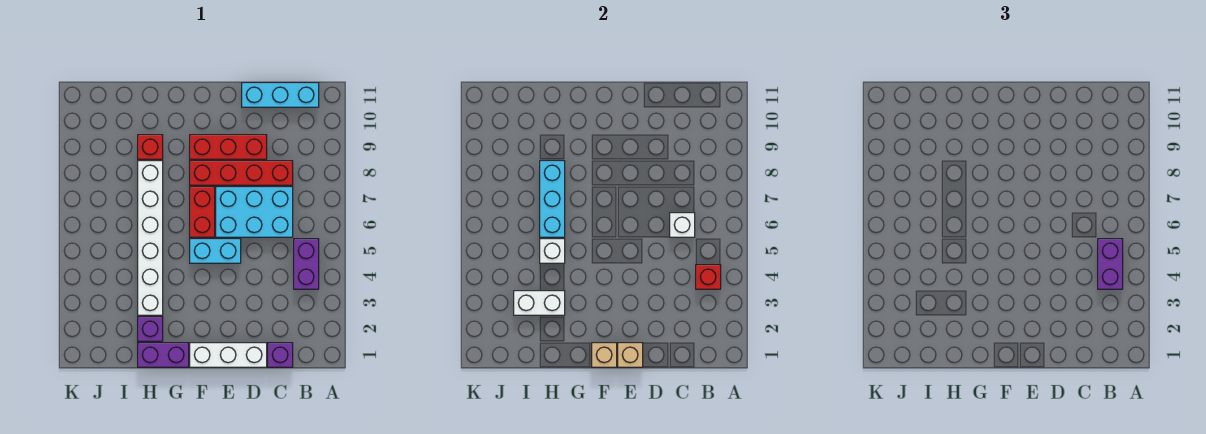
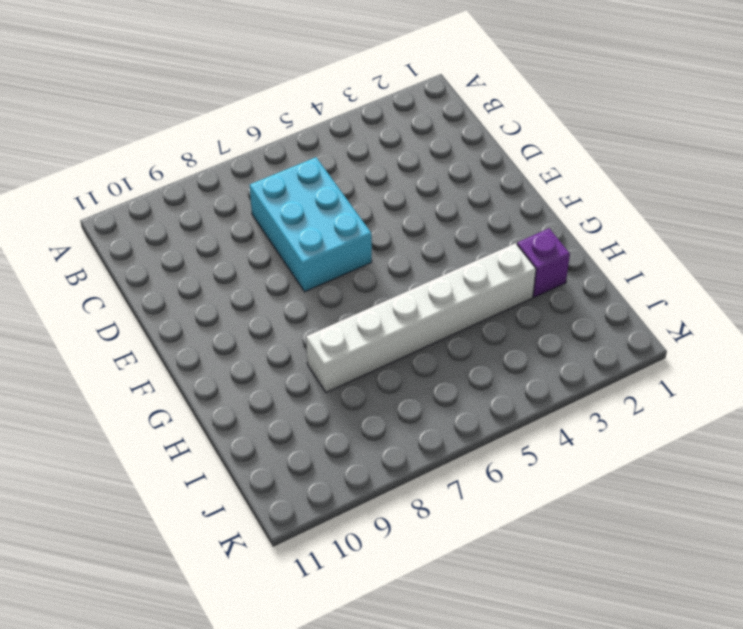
none -> purple 1x2 brick [294,239,319,289]
none -> cyan 1x3 brick [242,83,319,107]
none -> purple 1x1 brick [268,343,293,367]

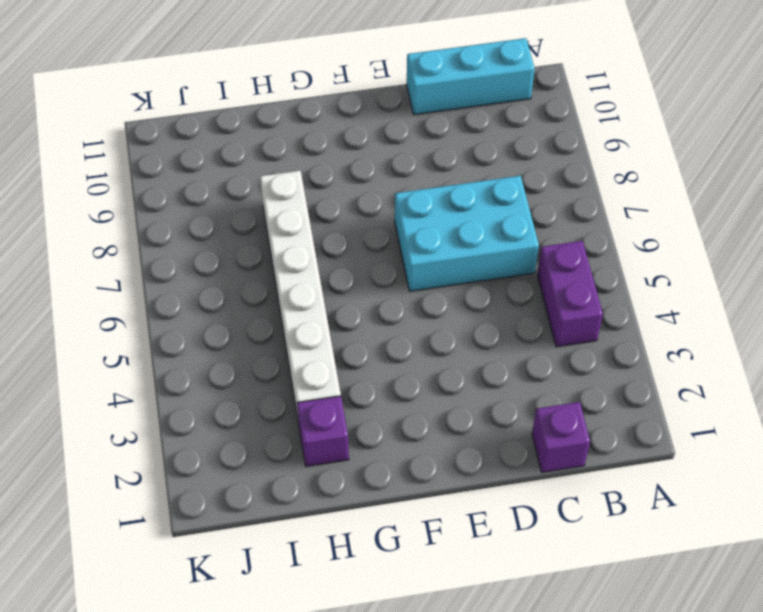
none -> red 1x4 brick [190,161,293,185]
none -> white 1x3 brick [190,343,267,367]
none -> red 1x3 brick [190,135,267,159]

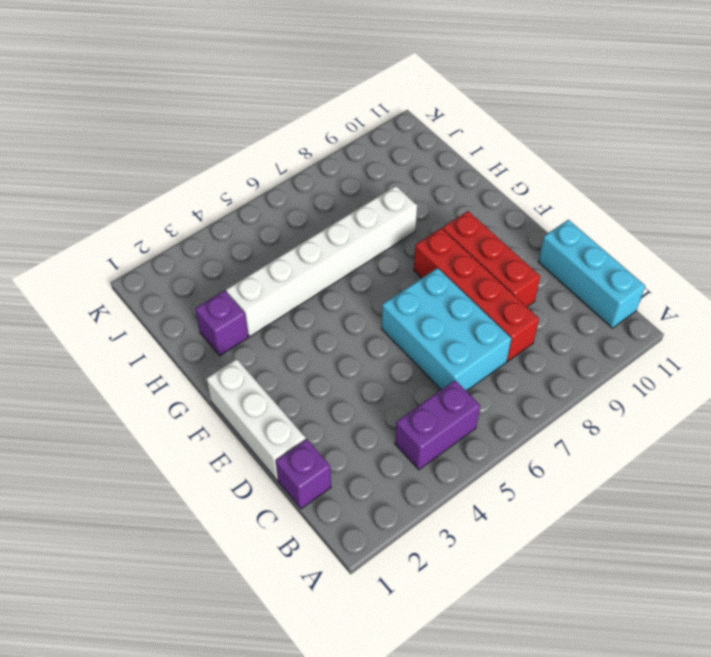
none -> cyan 1x2 brick [190,239,241,263]
none -> red 1x2 brick [190,187,215,237]
none -> purple 1x2 brick [138,343,189,367]

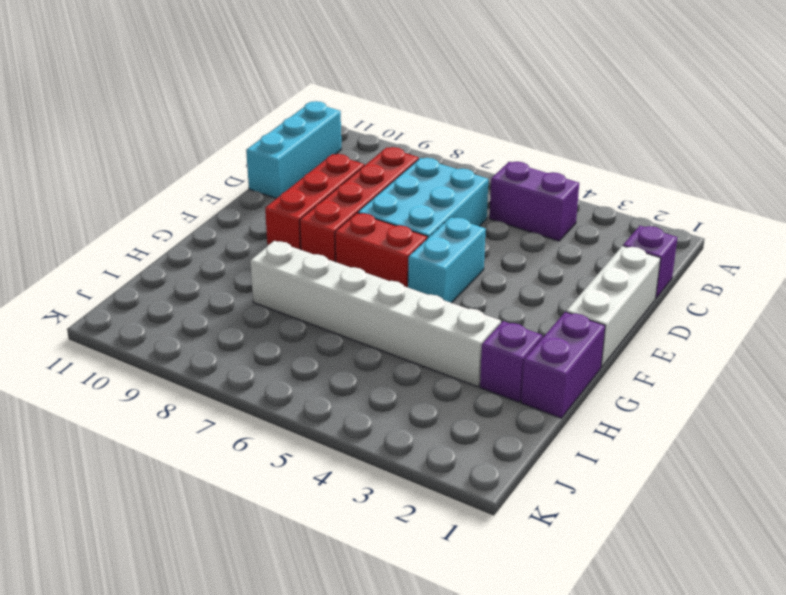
none -> red 1x1 brick [138,135,163,159]
none -> red 1x1 brick [696,265,721,289]
none -> white 1x1 brick [670,213,695,237]

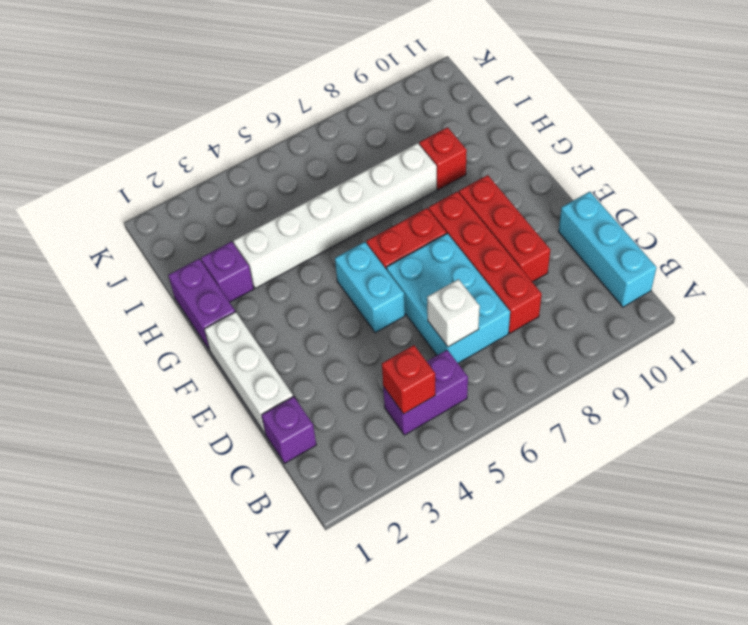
none -> tan 1x1 brick [618,343,643,367]
none -> tan 1x1 brick [592,343,617,367]
none -> white 1x2 brick [514,291,565,315]

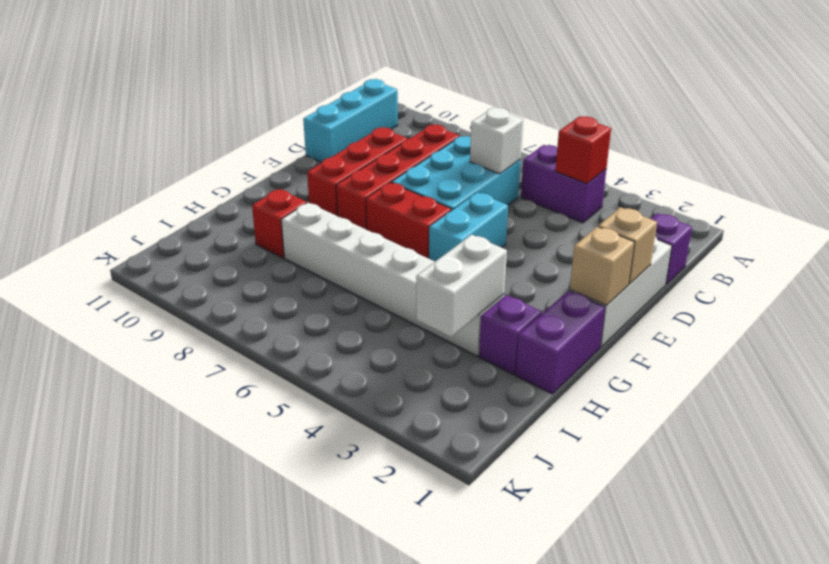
none -> white 1x1 brick [540,239,565,263]
none -> cyan 1x3 brick [540,161,565,237]
none -> purple 1x2 brick [1098,239,1123,289]

